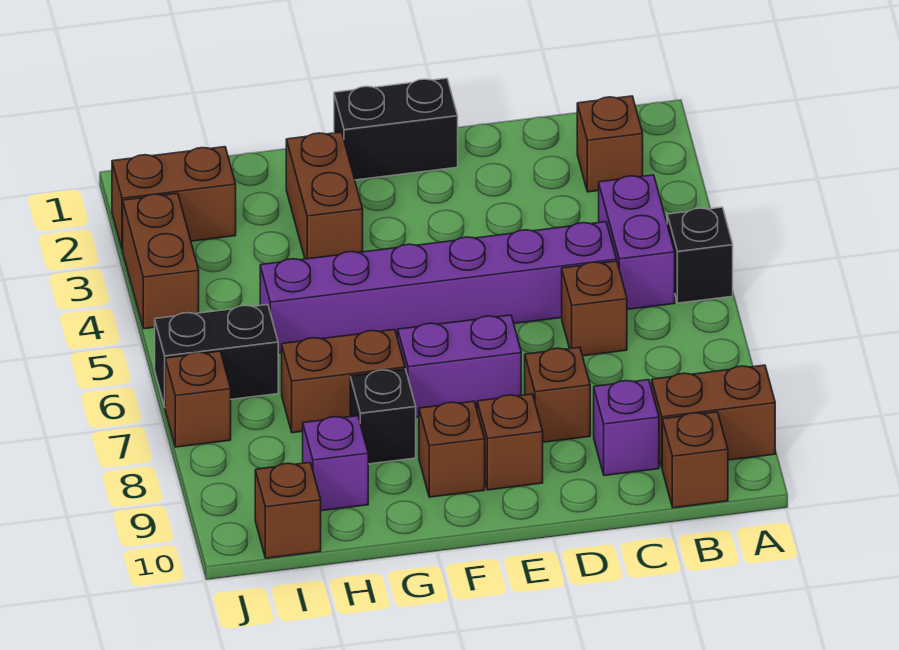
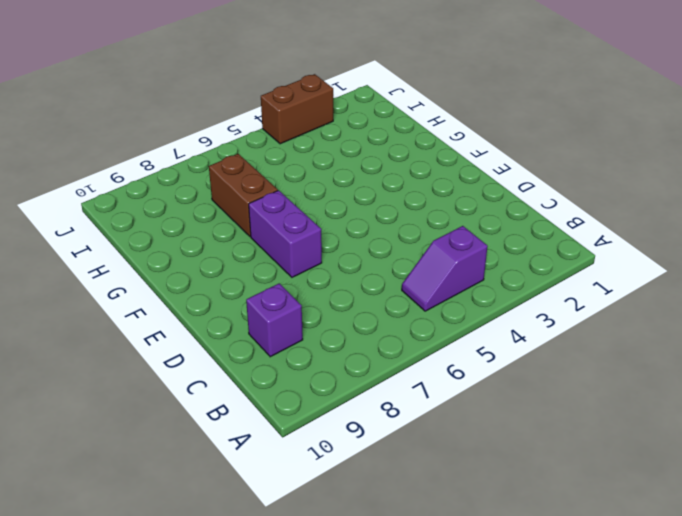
purple 1x2 slope [402,226,488,311] -> purple 1x2 brick [599,175,675,309]
none -> black 1x1 brick [667,207,733,303]
none -> brown 1x2 brick [652,365,775,467]
none -> brown 1x1 brick [577,96,643,192]

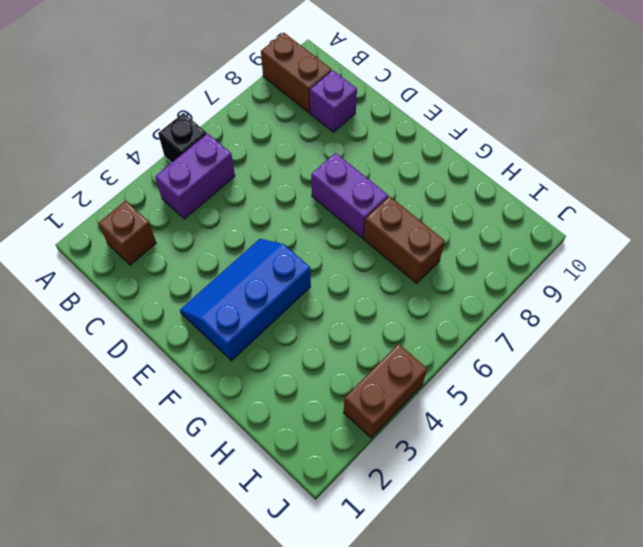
blue 2x3 slope [180,239,311,361] -> none
none -> brown 1x1 brick [662,412,728,508]
none -> purple 1x6 brick [260,222,617,353]
none -> brown 1x1 brick [562,261,627,356]

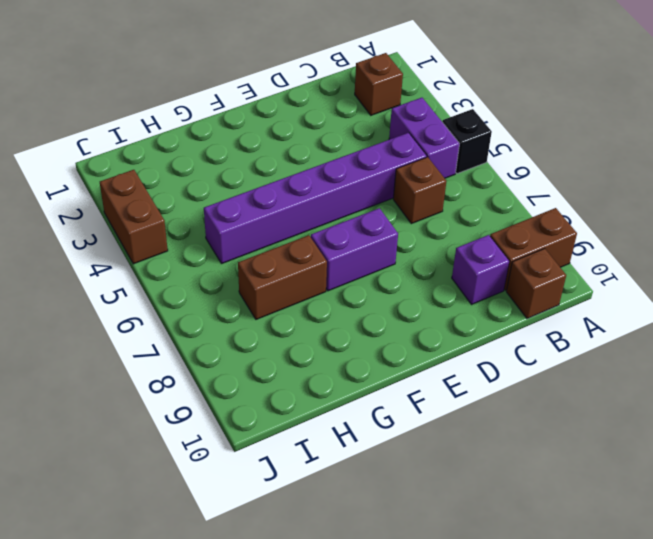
none -> brown 1x1 brick [525,347,590,442]
none -> black 1x2 brick [334,78,458,180]
none -> brown 1x1 brick [477,394,543,490]

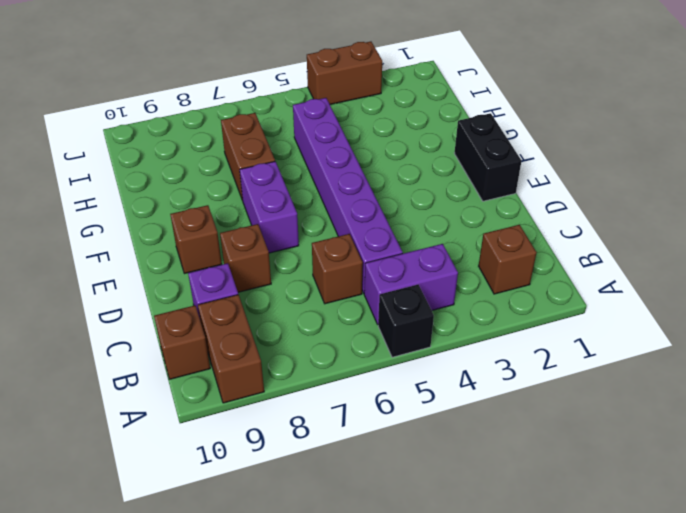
none -> brown 1x1 brick [419,401,485,497]
none -> brown 1x2 brick [286,132,363,259]
none -> black 1x1 brick [350,369,416,464]

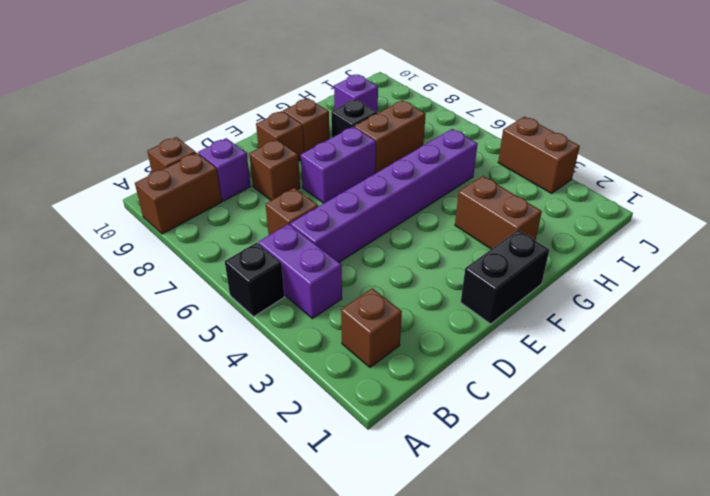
none -> brown 1x2 brick [112,147,236,250]
none -> black 1x2 brick [155,305,278,407]
none -> brown 1x1 brick [255,463,321,558]

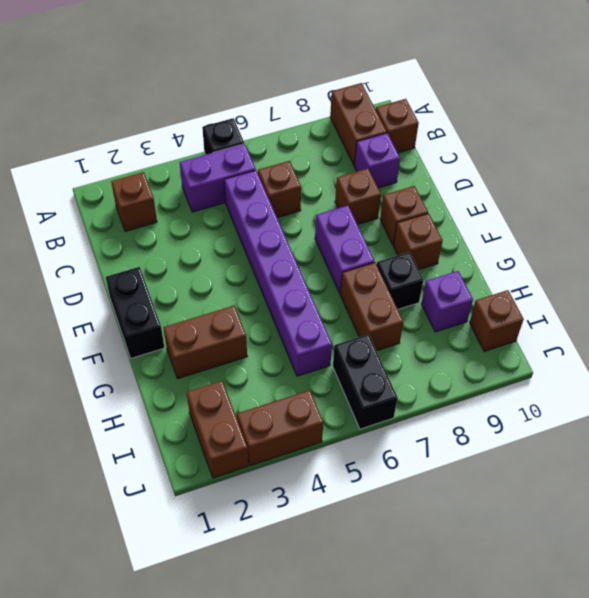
none -> brown 1x1 brick [165,351,231,447]

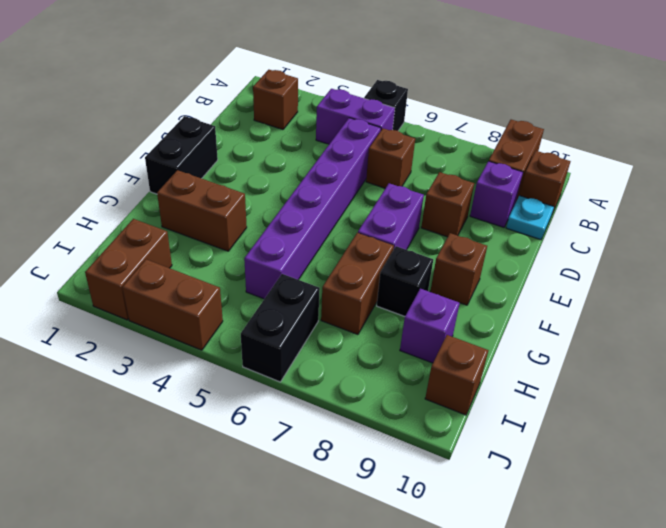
cyan 1x1 plate [506,196,554,240] -> none
none -> brown 1x1 brick [477,394,543,490]
none -> brown 1x1 brick [165,351,231,447]

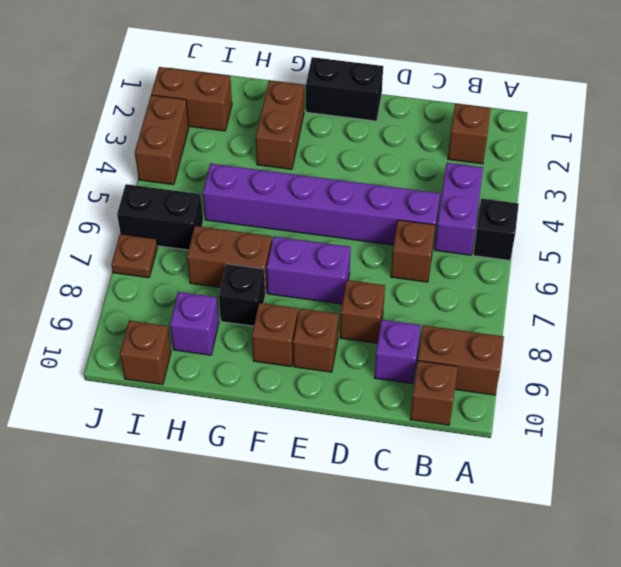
brown 1x1 plate [111,234,157,278] -> brown 1x1 brick [165,351,231,447]

